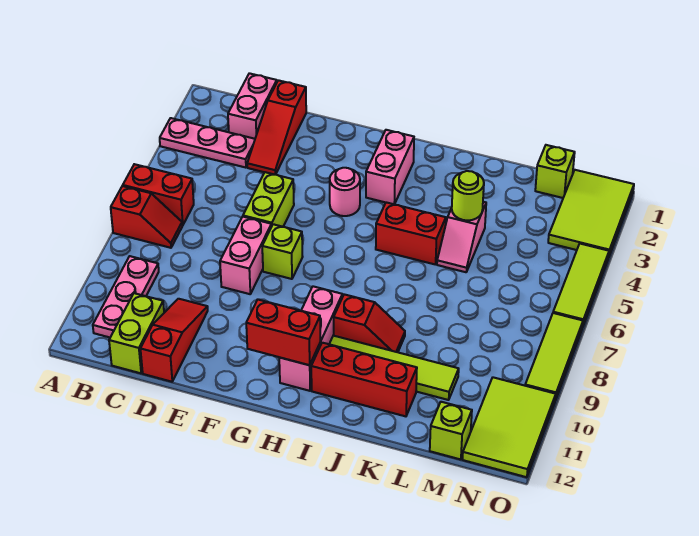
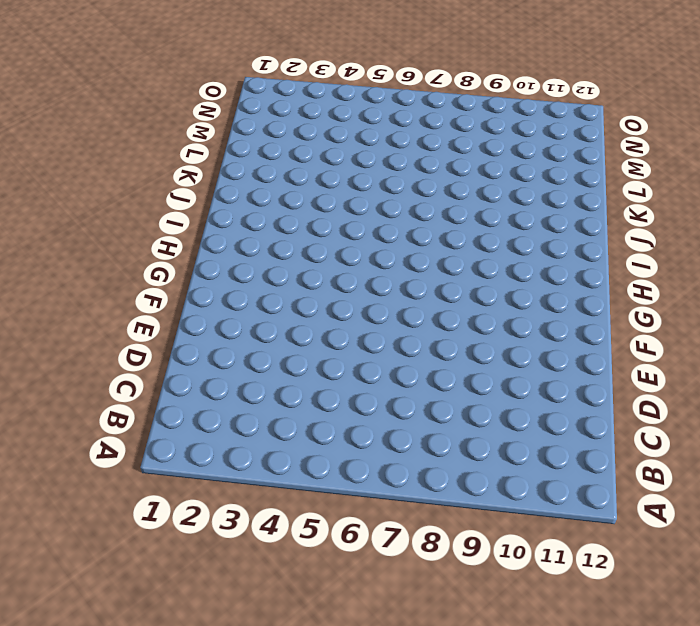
none -> pink 1x3 plate [160,118,255,168]
none -> red 1x2 brick [123,164,194,225]
none -> red 1x2 slope [111,186,182,248]

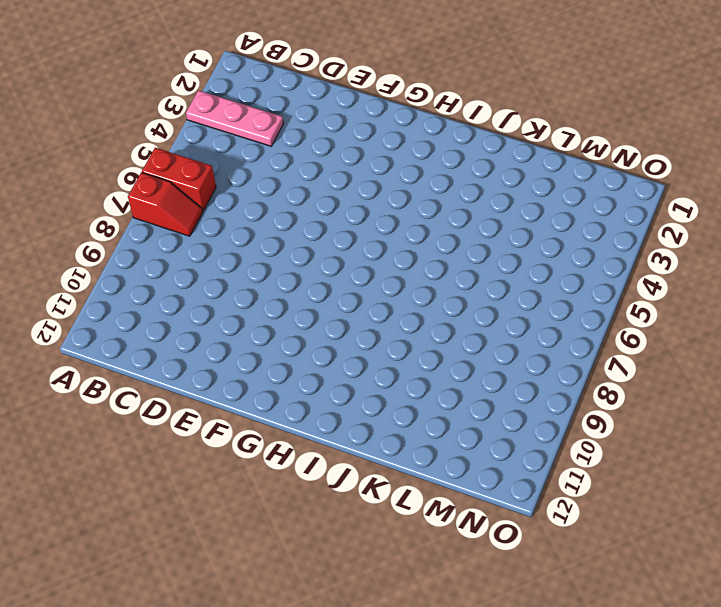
none -> pink 1x3 plate [93,256,159,337]
none -> pink 1x2 brick [228,73,277,139]
none -> lime 1x2 brick [109,293,164,373]

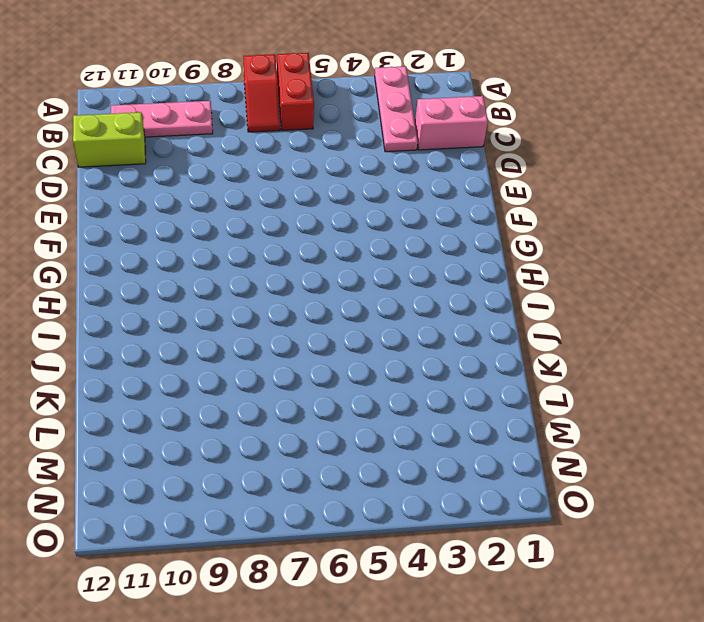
none -> red 1x3 slope [247,80,306,175]
none -> red 1x3 slope [141,299,208,382]
none -> lime 1x2 brick [243,172,294,227]

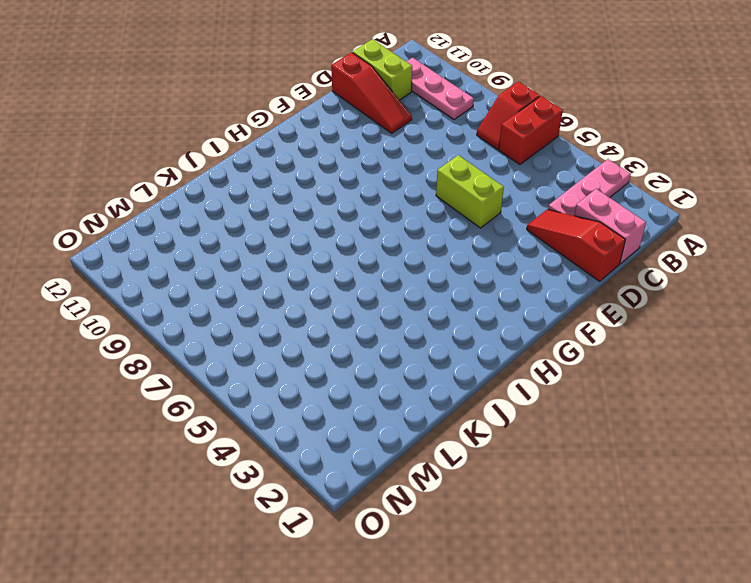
none -> pink 1x2 brick [220,217,272,294]
none -> lime 1x1 brick [262,224,303,279]
none -> pink 1x1 round brick [330,168,360,216]

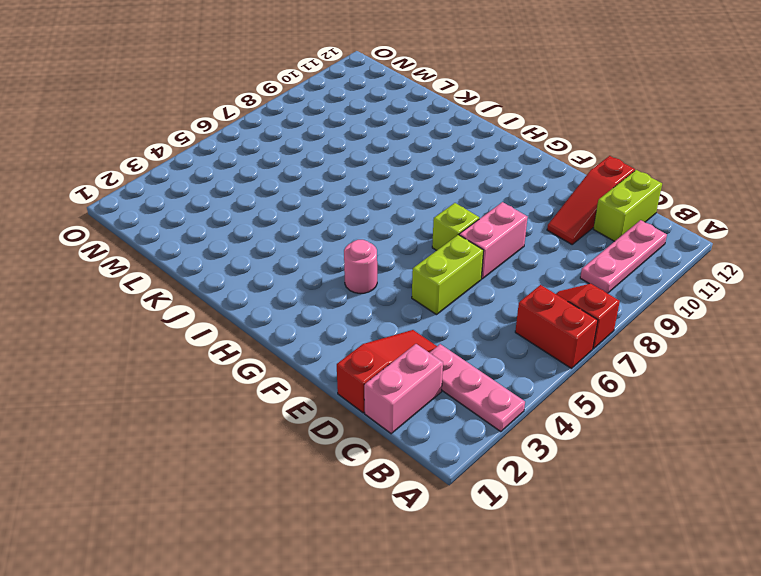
none -> pink 1x2 brick [366,130,414,204]
none -> pink 1x3 brick [279,286,342,391]
none -> red 1x2 brick [376,202,446,264]

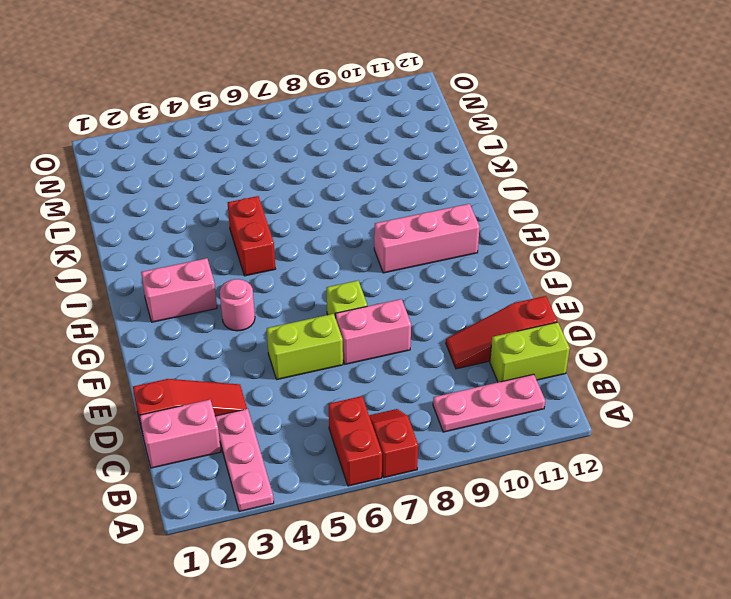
none -> red 1x2 slope [334,294,405,352]
none -> lime 1x4 tile [330,335,459,400]
none -> red 1x3 brick [311,343,417,416]

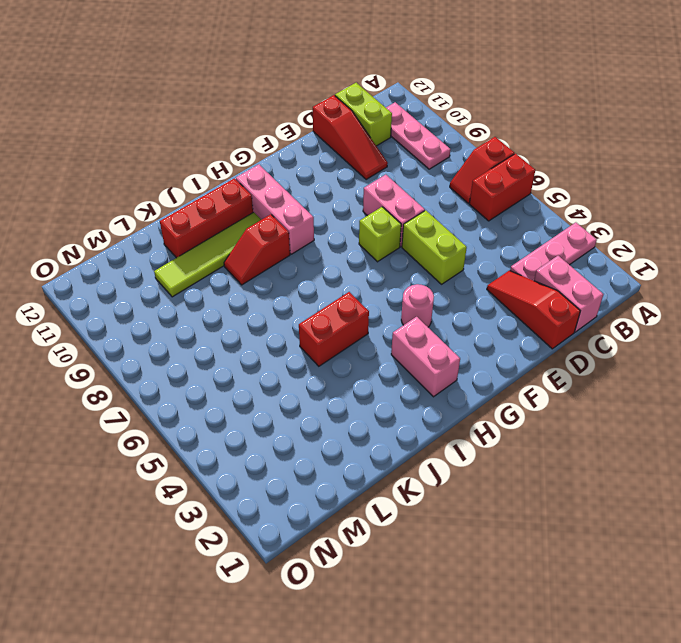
none -> pink 1x2 slope [437,202,486,272]
none -> lime 1x1 brick [535,145,575,198]
none -> lime 1x1 brick [430,402,472,459]

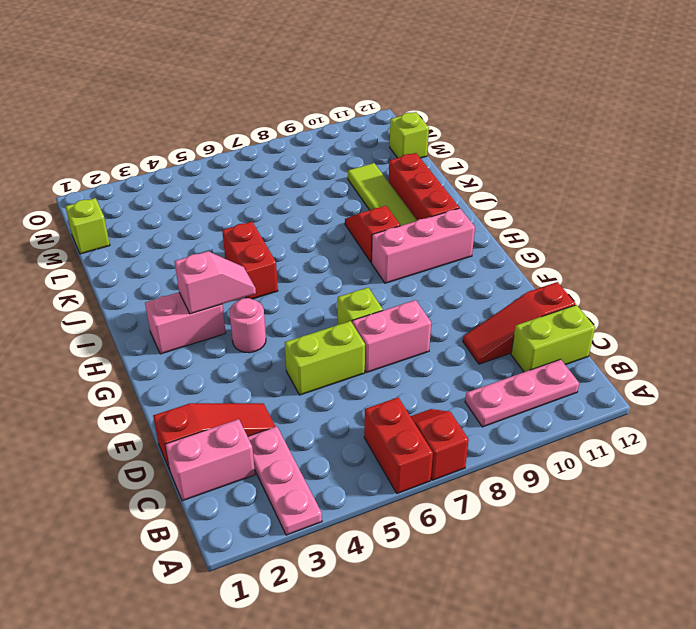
pink 1x2 slope [175,251,256,314] -> pink 1x2 slope moved to [437,202,486,272]
none -> lime 2x3 tile [548,170,634,256]
none -> lime 2x3 tile [463,377,556,477]
none -> lime 1x3 tile [553,244,609,326]

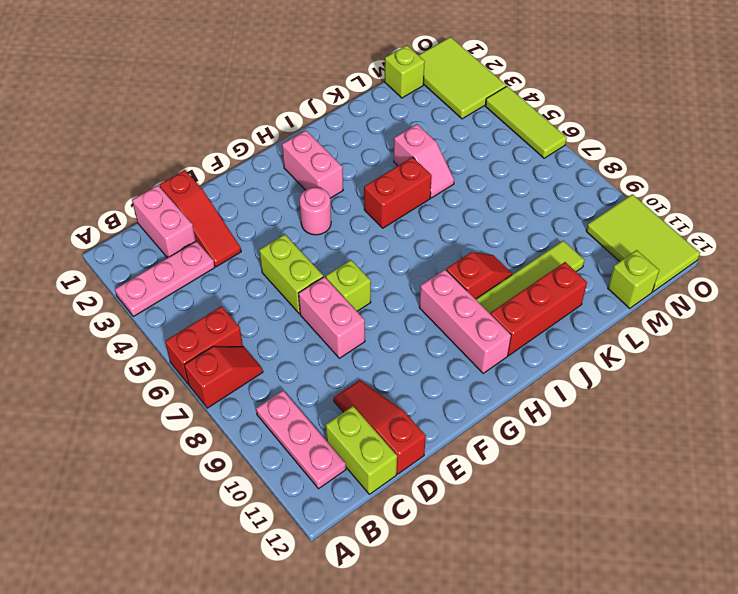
none -> lime 1x3 tile [525,313,583,400]
none -> red 1x2 brick [246,299,320,365]
none -> lime 1x1 round brick [452,171,484,221]

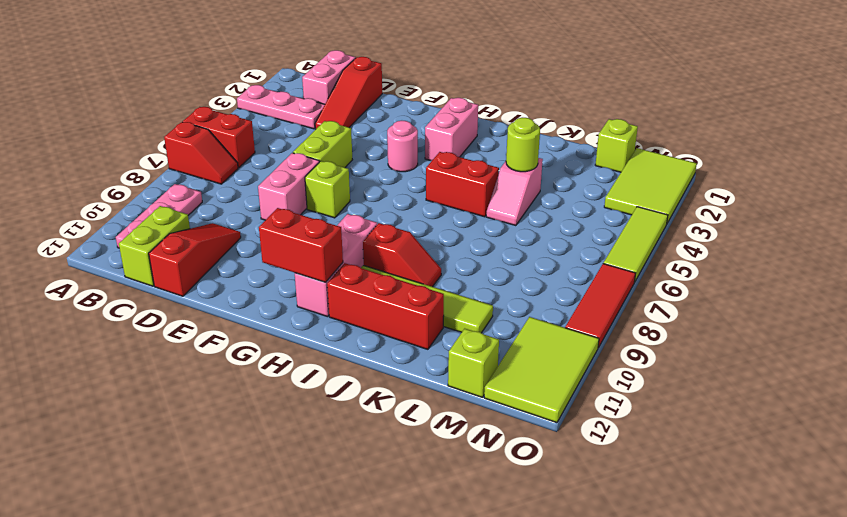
red 1x3 tile [565,263,636,348] -> lime 1x3 tile [525,313,583,400]

